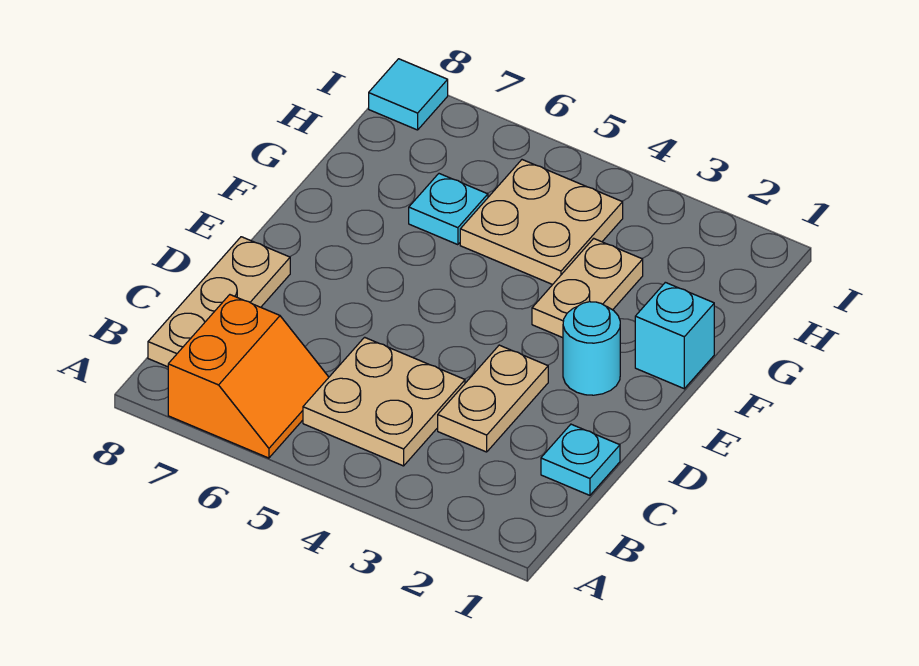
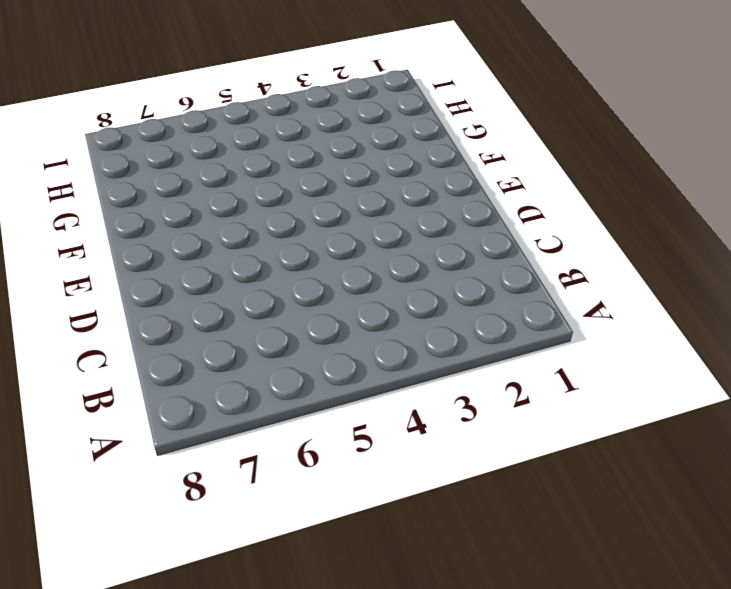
none -> orange 2x2 slope [168,295,329,458]
none -> tan 2x2 plate [303,337,465,466]

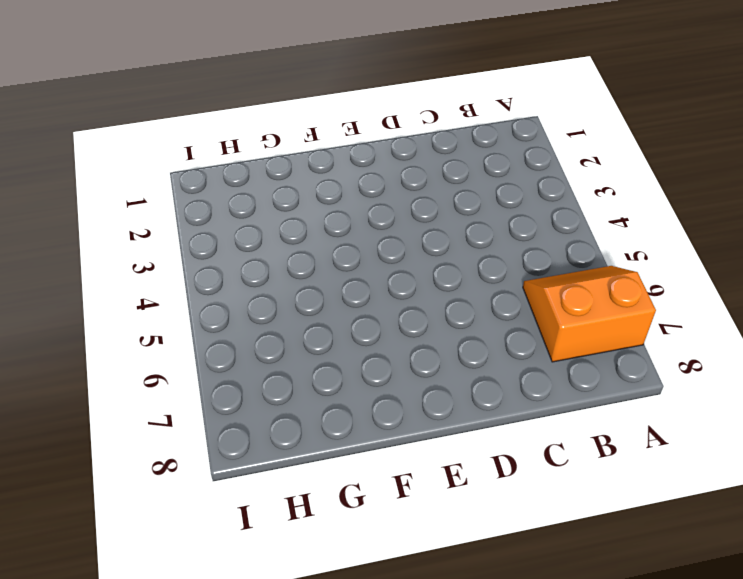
none -> tan 2x2 plate [303,337,465,466]
none -> tan 1x3 plate [148,237,290,367]

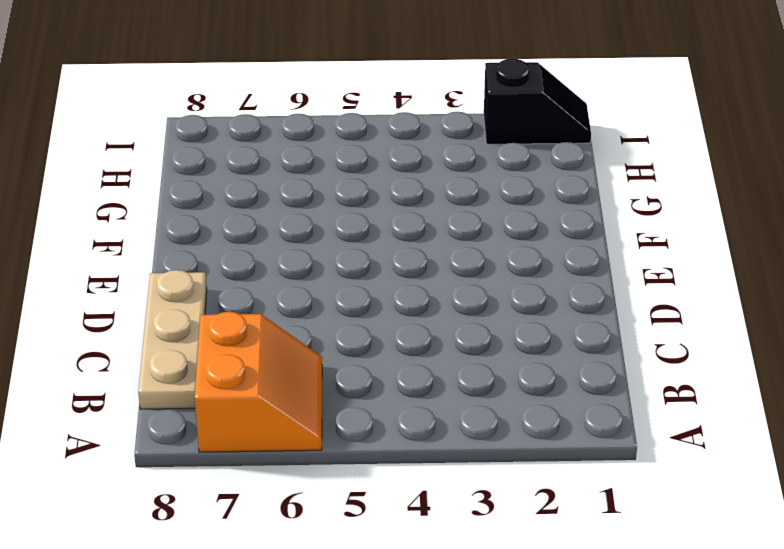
black 1x2 slope [484,59,591,144] -> none
none -> tan 2x2 plate [303,337,465,466]
none -> cyan 1x1 plate [541,424,620,495]

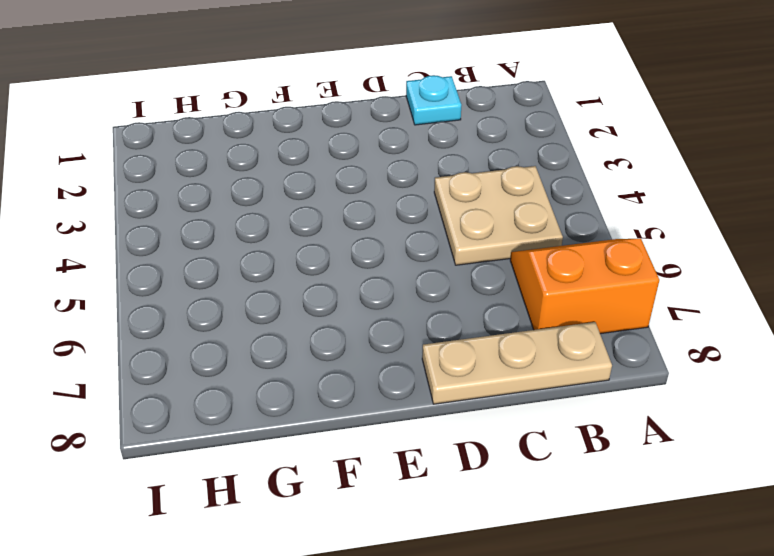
none -> tan 1x2 plate [438,345,548,452]
none -> cyan 1x1 round brick [563,302,620,395]

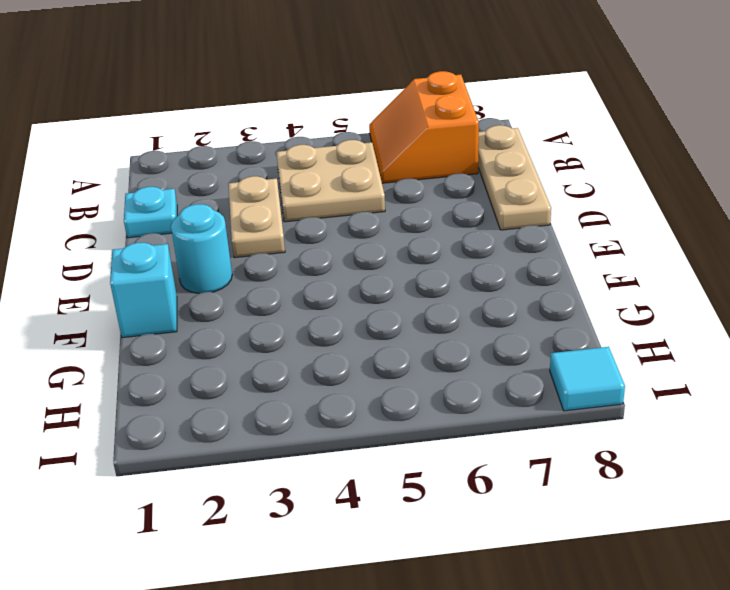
none -> tan 1x2 plate [532,238,643,338]
none -> tan 2x2 plate [460,160,623,285]

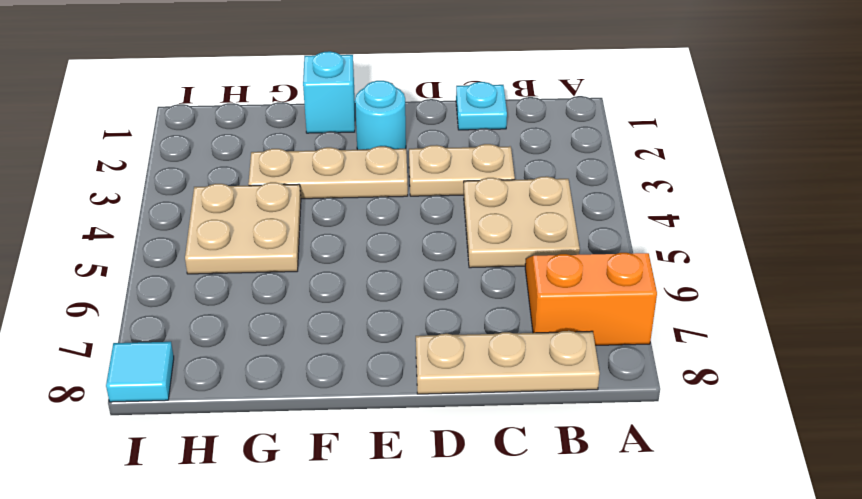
tan 1x3 plate [248,146,408,199] -> tan 1x2 plate [532,238,643,338]
none -> cyan 1x1 plate [409,174,488,245]

